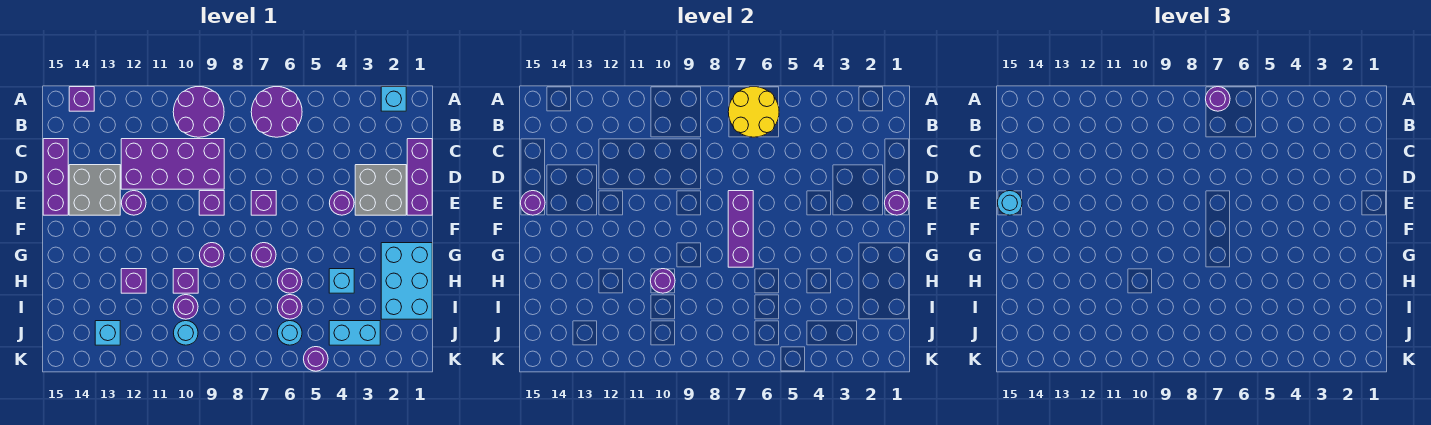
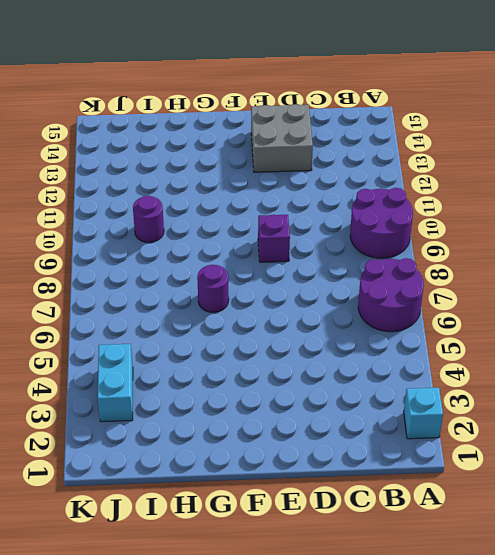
none -> purple 1x1 brick [69,87,94,111]
none -> purple 1x3 brick [407,139,432,215]
none -> purple 2x4 brick [121,139,224,189]
none -> purple 1x3 brick [43,139,68,215]

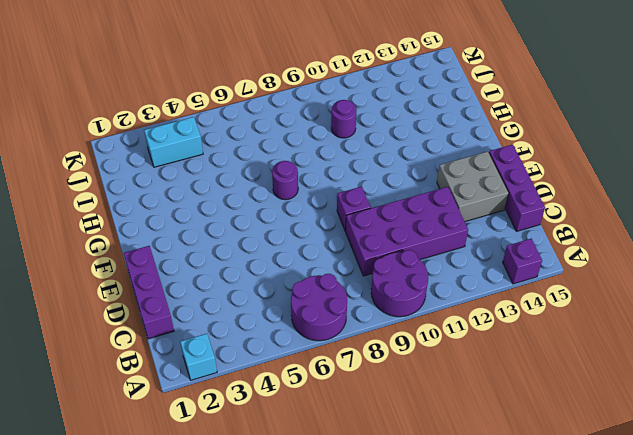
none -> grey 2x2 brick [355,165,406,215]
none -> purple 1x1 round brick [330,191,354,215]
none -> purple 1x1 brick [251,191,276,215]
none -> purple 1x1 round brick [122,191,146,215]

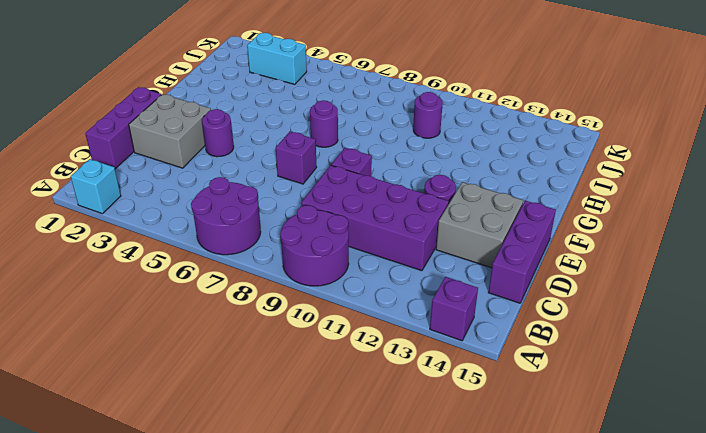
none -> cyan 2x3 brick [381,243,432,319]
none -> purple 1x1 round brick [200,243,224,267]
none -> cyan 1x1 brick [329,269,354,293]
none -> purple 1x1 round brick [278,269,302,293]

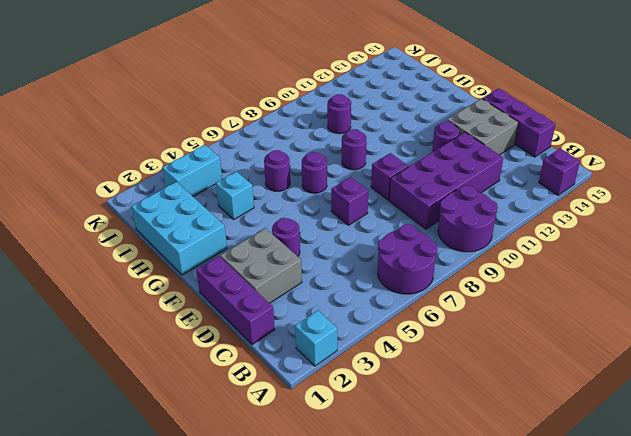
none -> purple 1x1 brick [173,269,198,293]
none -> purple 1x1 brick [121,269,146,293]
none -> purple 1x1 round brick [278,295,302,319]
none -> cyan 1x1 round brick [278,321,302,345]

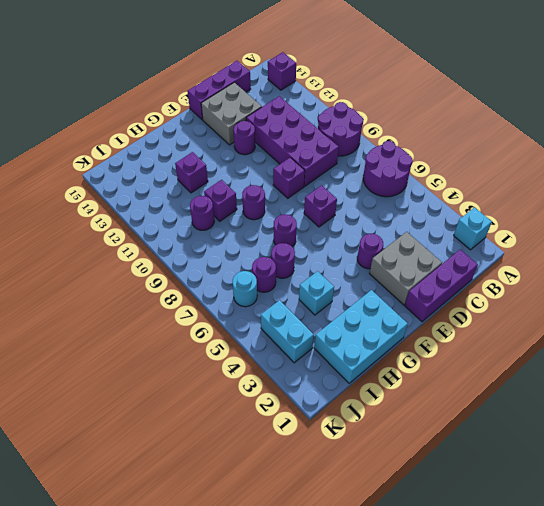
none -> cyan 1x1 round brick [174,321,198,345]
none -> cyan 1x1 brick [95,321,120,345]
none -> purple 1x1 round brick [304,347,328,371]
none -> yellow 2x2 round brick [728,87,779,137]

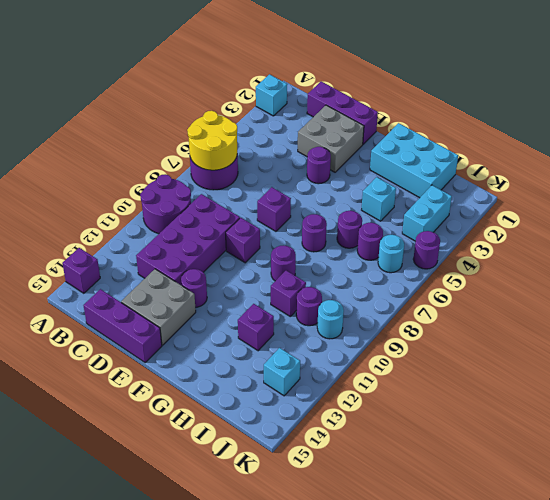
none -> purple 1x1 round brick [885,191,909,215]
none -> purple 1x3 brick [728,191,753,267]
none -> purple 1x1 round brick [521,191,545,215]
none -> purple 1x1 round brick [651,269,675,293]

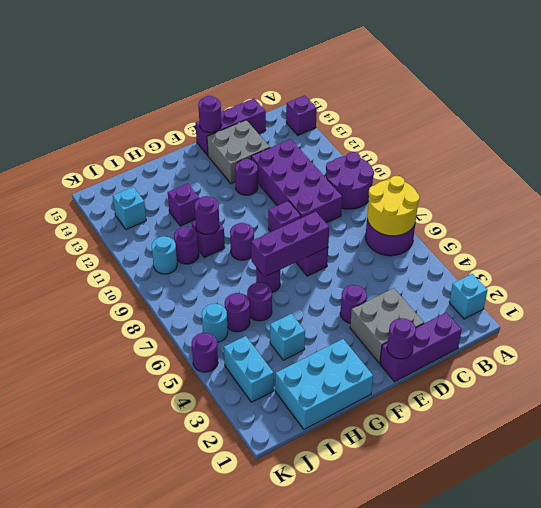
none -> purple 1x1 round brick [1206,87,1230,111]
none -> cyan 1x1 round brick [998,191,1022,215]

